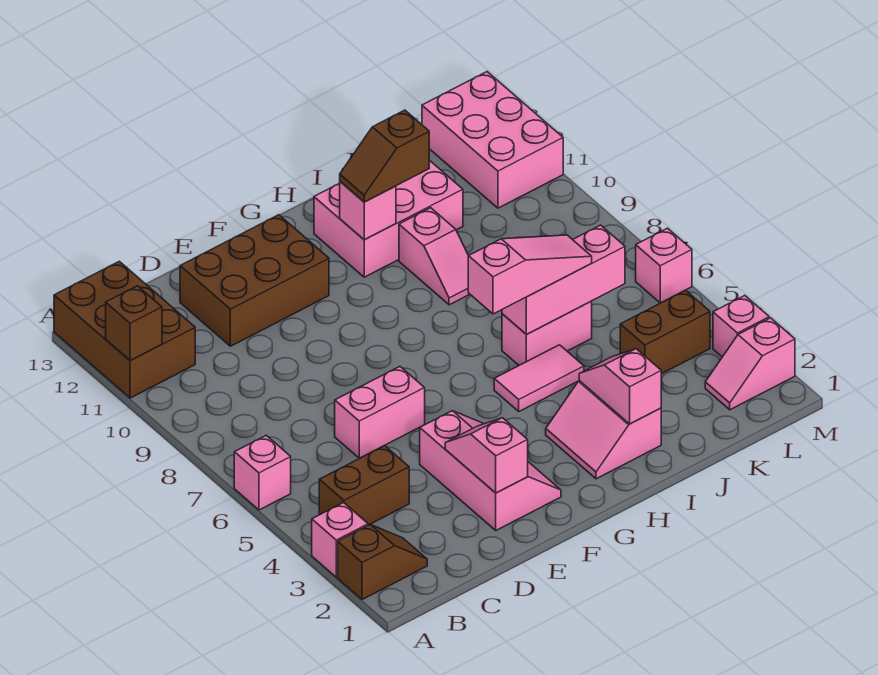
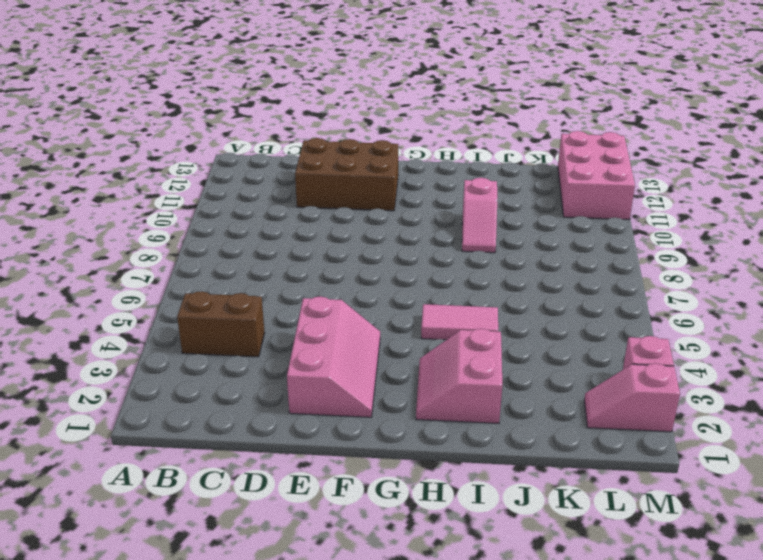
none -> brown 1x2 slope [338,525,427,600]
none -> pink 1x1 brick [312,503,368,577]
none -> pink 1x1 brick [234,435,291,510]

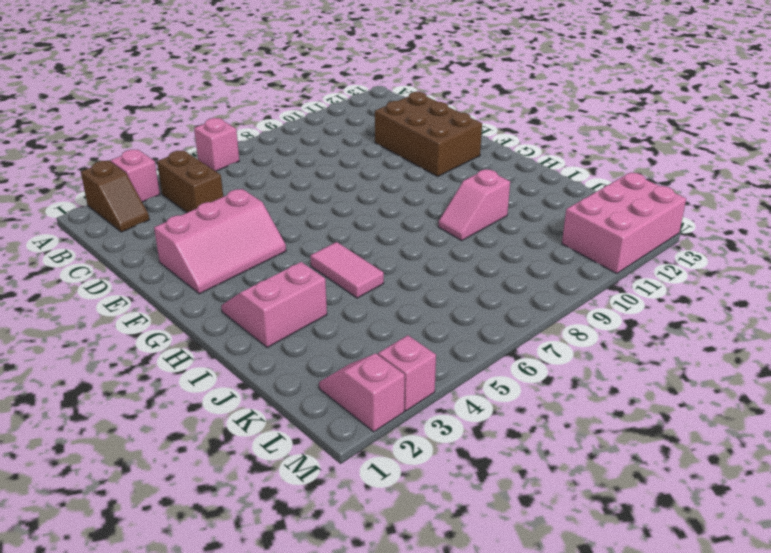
none -> brown 2x3 brick [54,261,195,398]
none -> pink 1x2 brick [335,366,425,458]
none -> pink 2x3 brick [314,160,463,277]

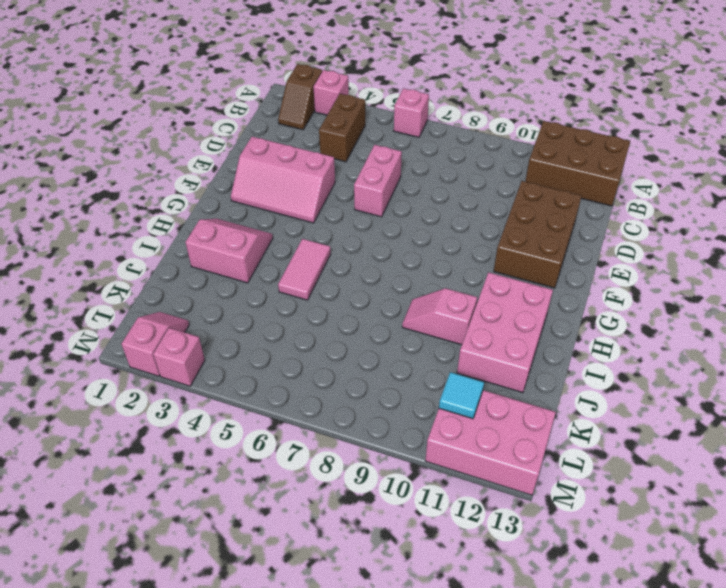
cyan 1x1 tile [439,372,484,419] -> none
none -> pink 1x2 brick [502,301,592,365]
none -> brown 1x2 brick [620,290,710,374]
none -> pink 1x1 brick [636,228,692,303]

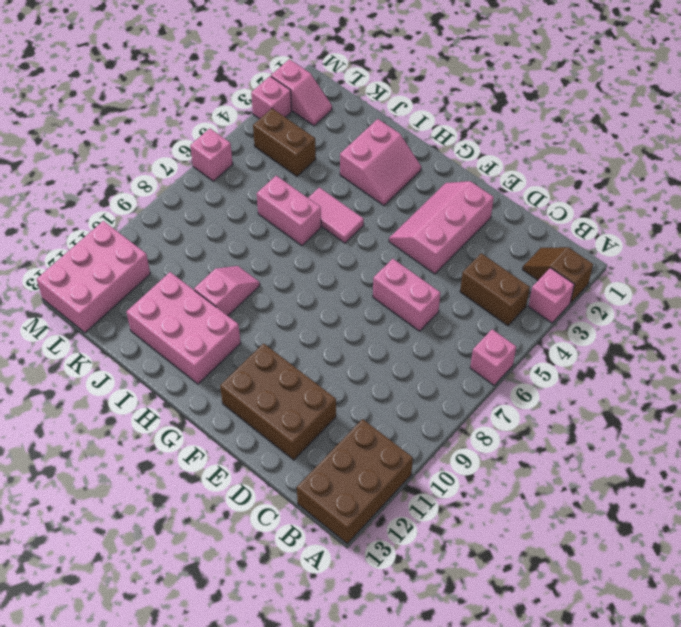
none -> brown 1x1 brick [106,286,162,360]
none -> pink 1x2 slope [445,418,528,493]
none -> pink 1x1 brick [340,182,396,240]

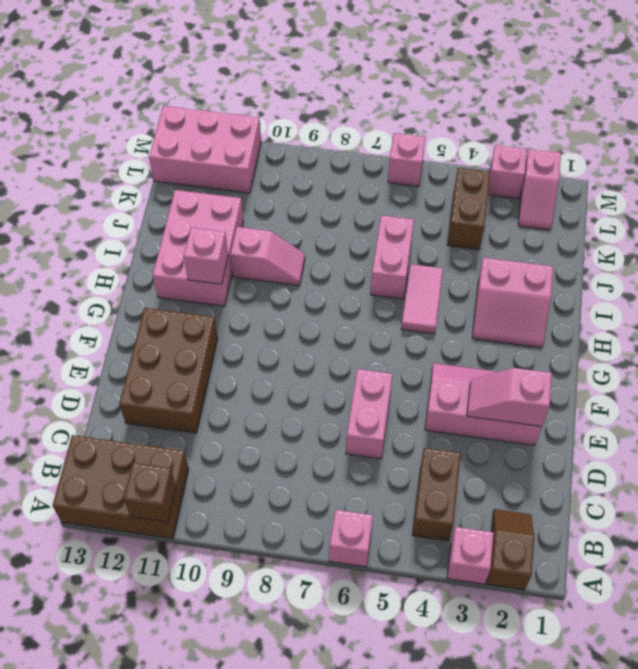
none -> pink 1x2 slope [579,349,661,424]
none -> pink 1x3 brick [502,225,625,335]
none -> pink 1x3 slope [468,235,592,314]

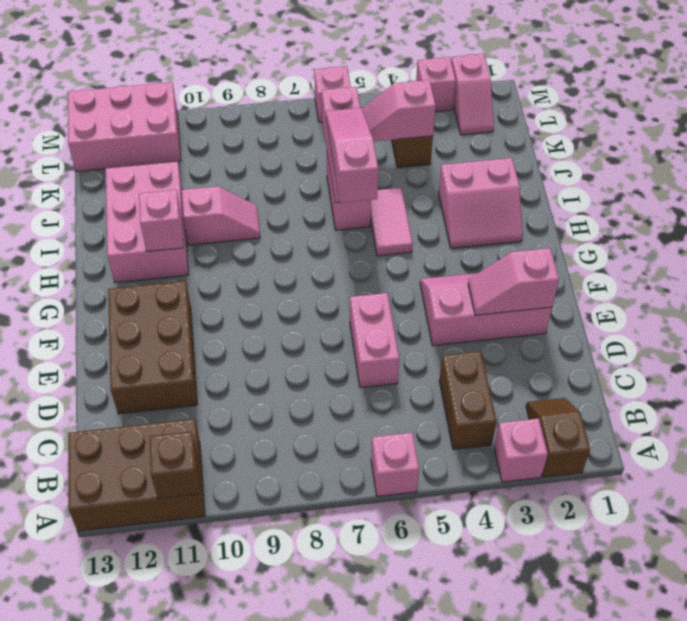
pink 1x2 slope [362,80,436,141] -> pink 1x2 slope moved to [579,349,661,424]
none -> brown 1x2 slope [340,110,429,202]

